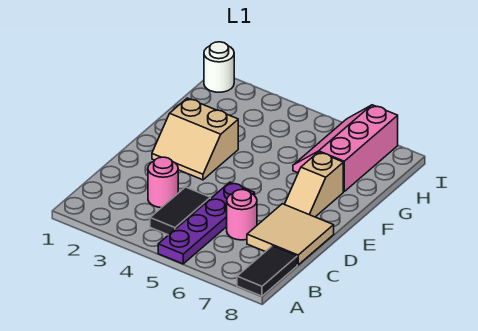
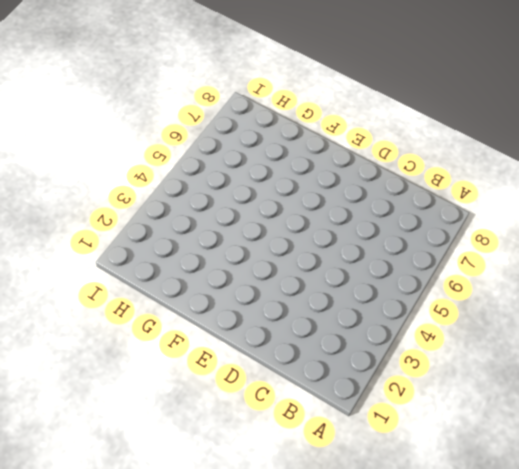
none -> purple 1x4 plate [158,182,255,264]
none -> black 1x2 tile [237,246,297,296]

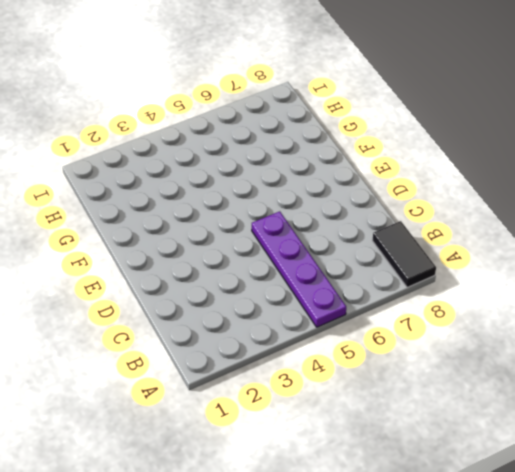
none -> black 1x2 tile [150,187,210,235]
none -> pink 1x1 round brick [148,157,178,208]

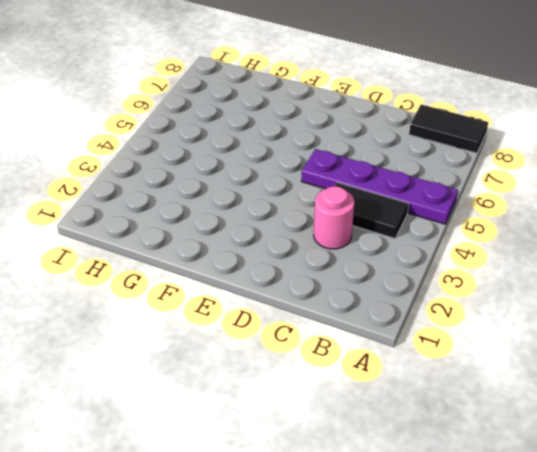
none -> pink 1x1 round brick [227,190,257,240]
none -> tan 2x2 tile [247,204,334,265]

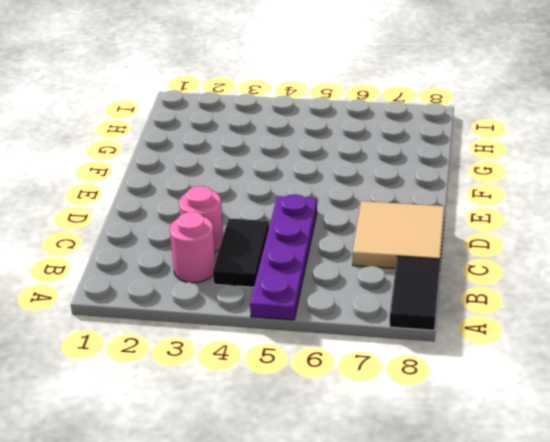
pink 1x1 round brick [170,212,215,283] -> pink 1x1 round brick moved to [227,190,257,240]
none -> tan 2x2 slope [152,98,238,180]
none -> tan 1x2 slope [285,152,343,217]

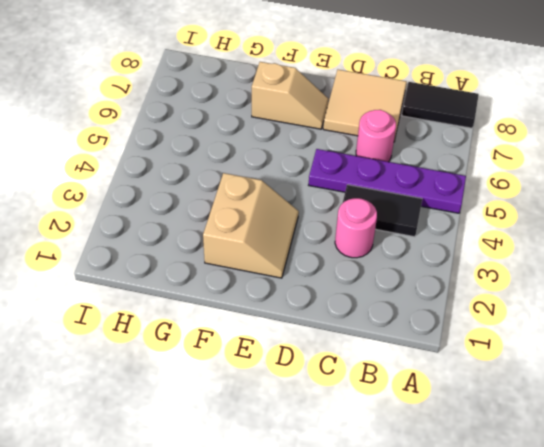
none -> pink 2x3 slope [293,105,398,191]
none -> white 1x1 round brick [204,42,234,92]

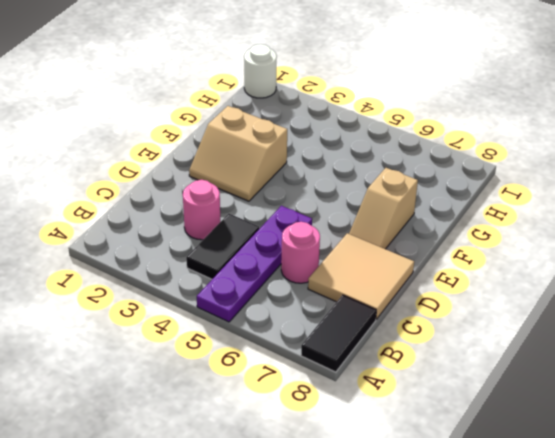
none -> pink 2x3 slope [293,105,398,191]

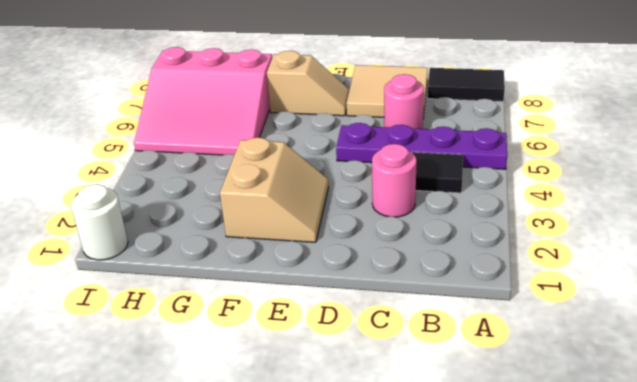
pink 3x3 slope [134,47,272,155] -> pink 2x3 slope [293,105,398,191]

